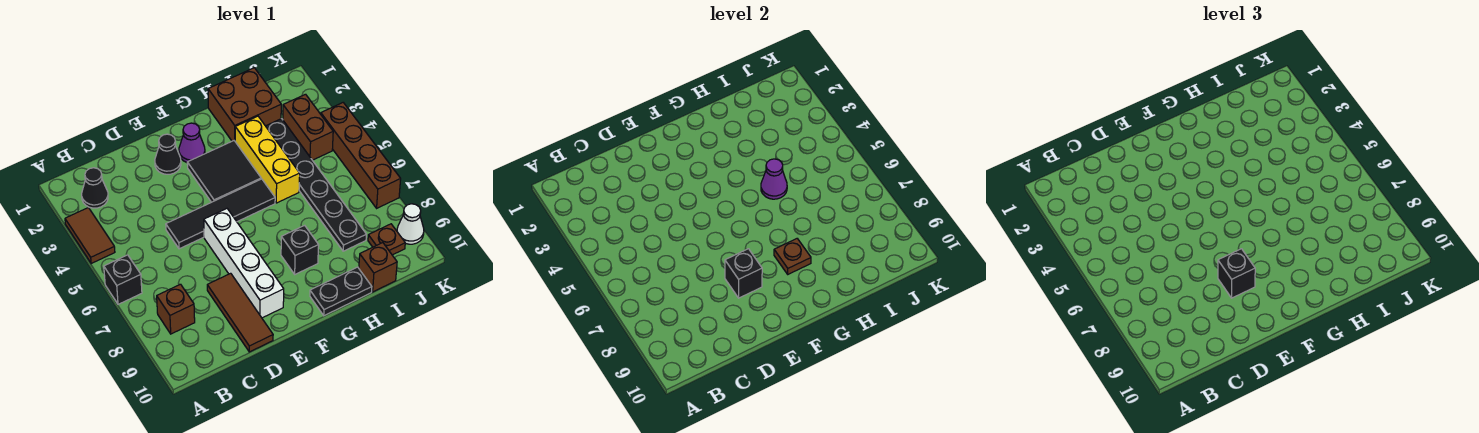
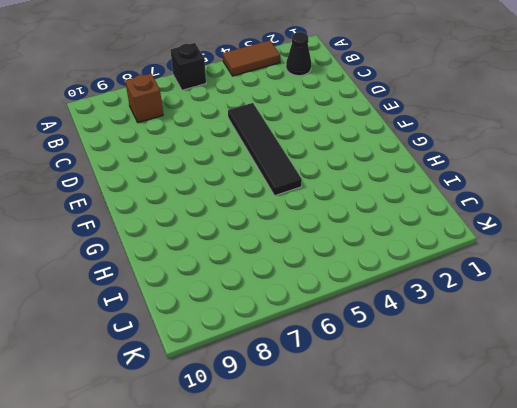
none -> brown 1x3 tile [207,273,273,352]
none -> black 1x1 cone [155,134,181,174]
none -> white 1x4 brick [204,209,284,318]

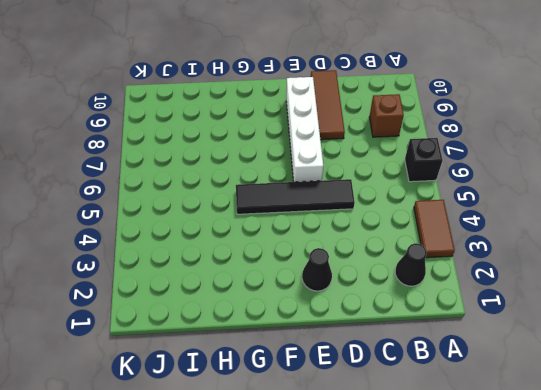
none -> purple 1x1 cone [179,123,205,163]
none -> black 2x2 tile [187,141,261,202]
none -> black 1x1 brick [281,225,319,274]

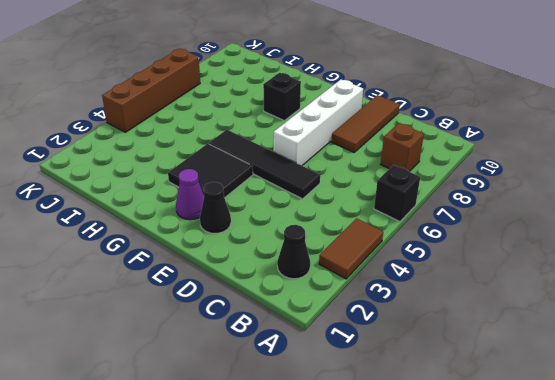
none -> black 1x2 plate [310,267,372,316]
none -> brown 2x2 brick [208,68,281,141]
none -> yellow 1x3 brick [235,116,300,203]

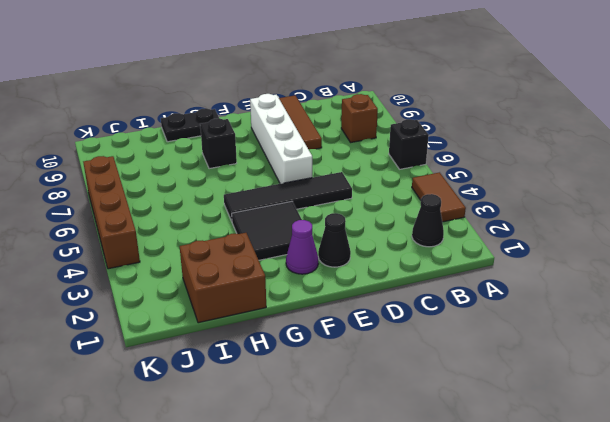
none -> yellow 1x3 brick [235,116,300,203]
none -> black 1x6 plate [266,119,366,251]
none -> brown 1x1 brick [359,243,397,292]

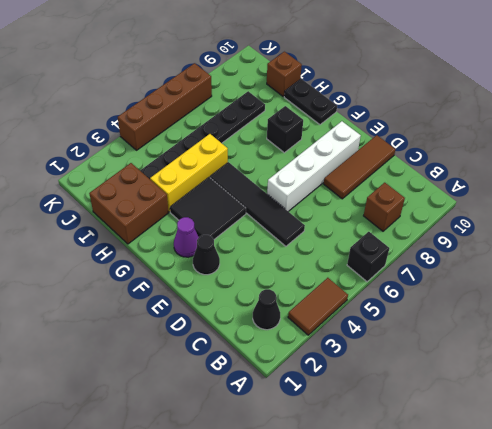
none -> brown 1x2 brick [283,94,333,160]
none -> brown 1x1 plate [368,224,405,255]
none -> white 1x1 cone [397,204,424,244]

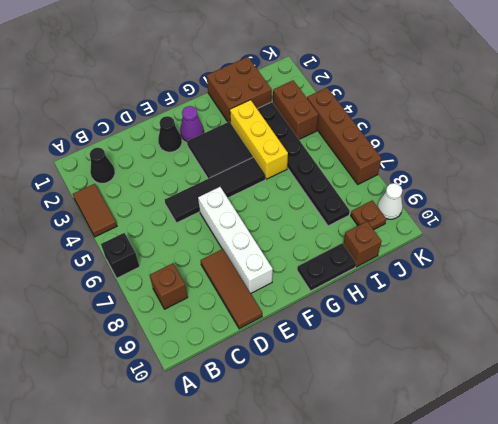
none -> black 1x1 brick [281,225,319,274]
none -> black 1x1 brick [725,249,762,298]
none -> brown 1x1 plate [774,239,811,274]

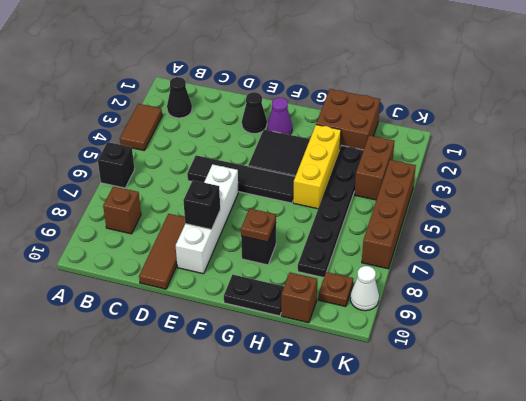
none -> purple 1x1 cone [761,159,787,199]
none -> black 1x1 brick [1218,249,1255,298]

